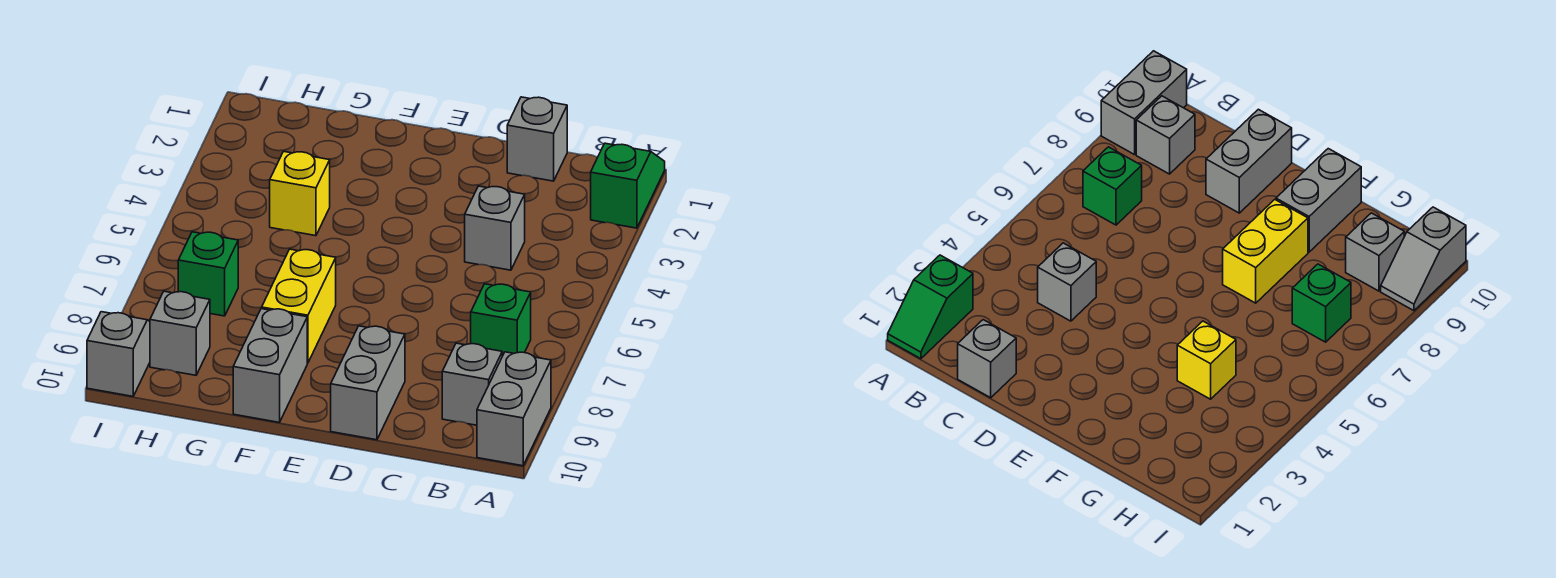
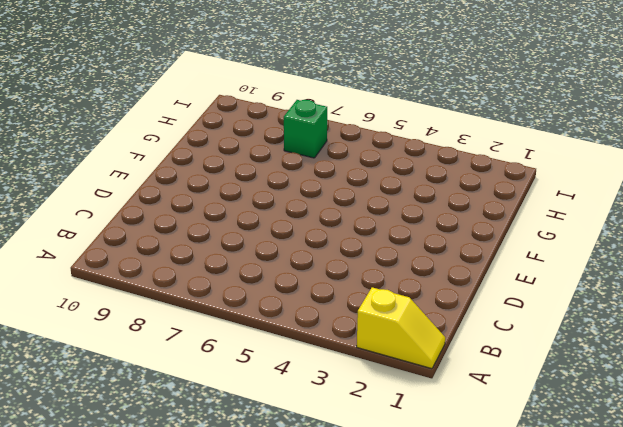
yellow 1x2 slope [357,287,445,369] -> green 1x2 slope [591,143,665,228]
none -> grey 1x2 brick [477,352,551,466]
none -> green 1x1 brick [471,284,531,356]
none -> grey 1x1 brick [442,343,502,425]

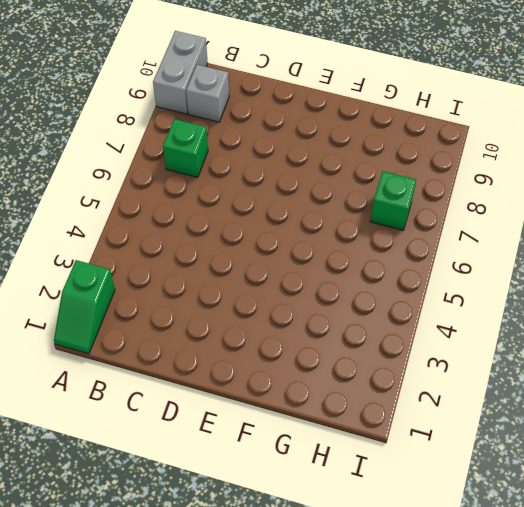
none -> grey 1x1 brick [507,97,567,181]
none -> grey 1x1 brick [465,186,525,270]
none -> grey 1x2 brick [331,326,405,440]

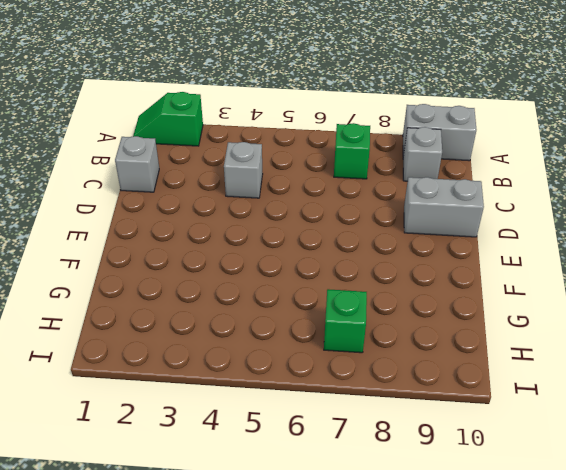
none -> yellow 1x2 brick [262,249,336,363]
none -> grey 1x2 brick [233,309,307,422]
none -> yellow 1x1 brick [270,151,330,236]

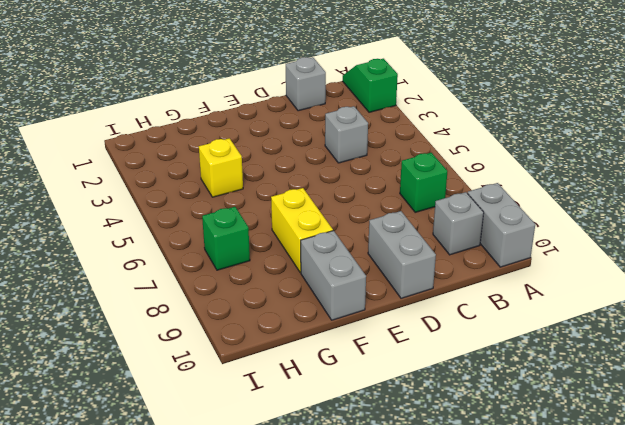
none -> grey 1x1 brick [150,291,210,375]
none -> grey 1x2 slope [87,312,150,396]

